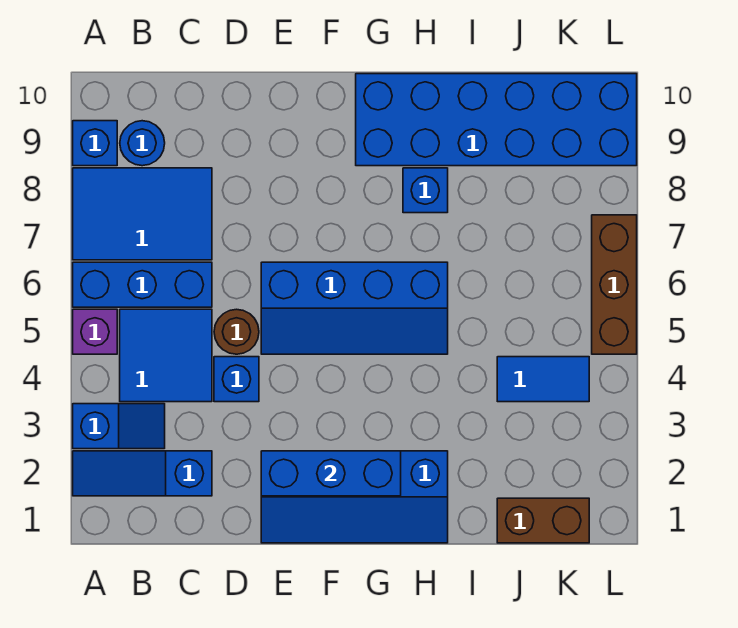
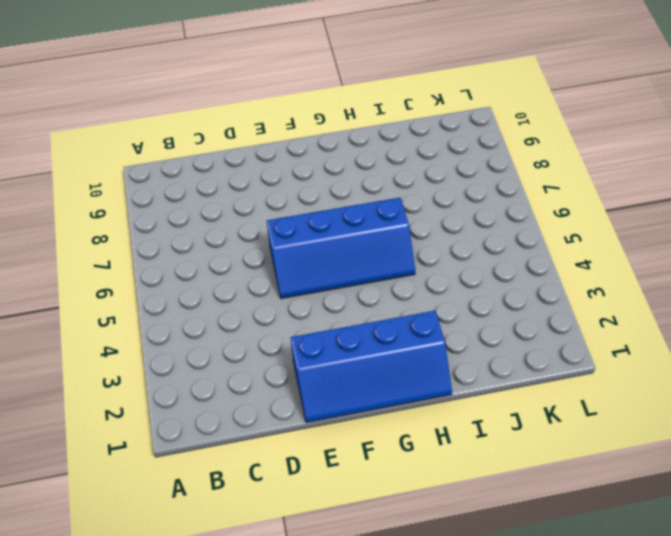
none -> blue 1x3 slope [73,451,212,496]
none -> blue 1x2 slope [73,404,165,449]
none -> purple 1x1 brick [73,309,117,354]

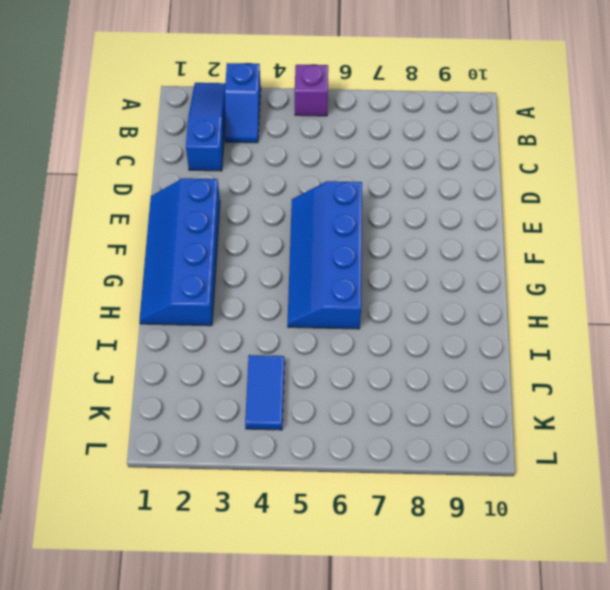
none -> blue 1x3 brick [73,262,212,307]
none -> blue 2x3 tile [73,168,212,260]
none -> blue 1x1 brick [73,121,117,166]

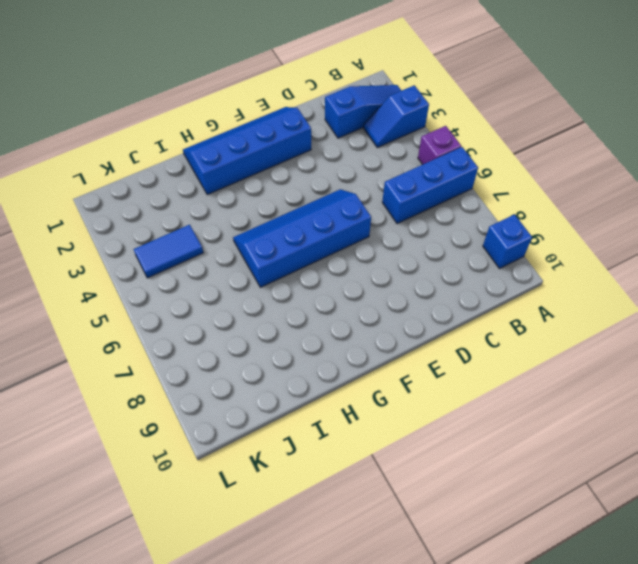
none -> blue 2x3 tile [73,168,212,260]
none -> blue 2x2 tile [120,309,212,402]
none -> blue 1x1 round brick [120,121,165,166]

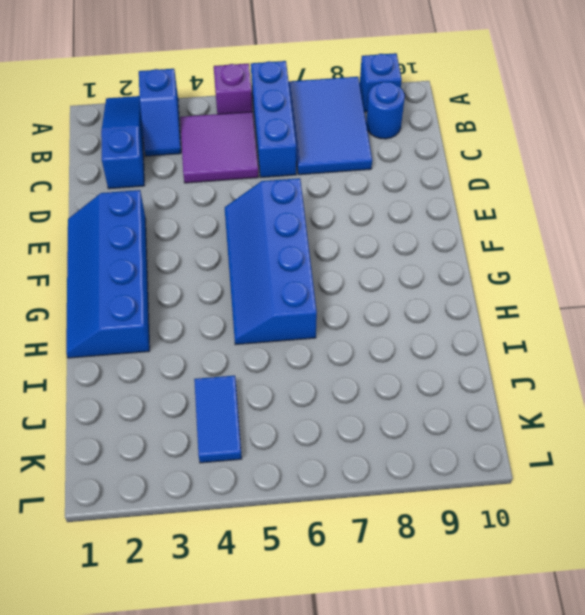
purple 2x2 tile [180,112,258,183] -> blue 2x2 tile [120,309,212,402]
none -> blue 1x1 brick [214,357,259,402]
none -> brown 1x1 round brick [214,309,259,354]
none -> blue 2x6 brick [356,74,637,166]

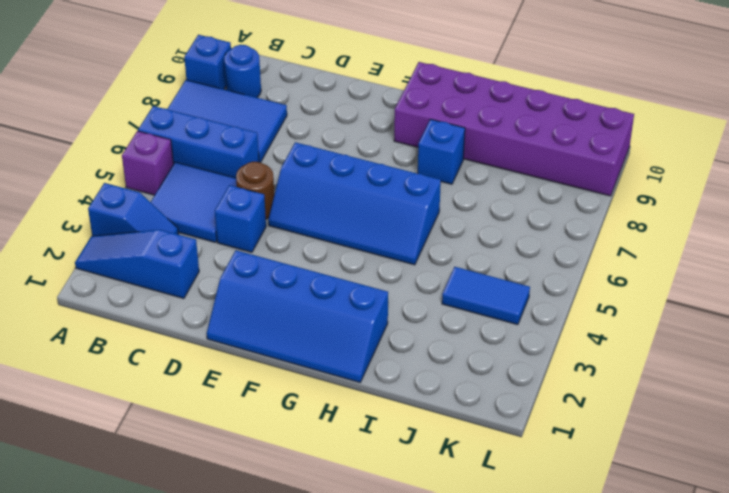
purple 2x6 brick [394,62,634,196] -> blue 2x6 brick [356,74,637,166]
none -> brown 1x2 brick [497,498,589,543]
none -> brown 1x3 brick [592,215,637,354]
none -> blue 1x3 brick [261,451,401,496]

